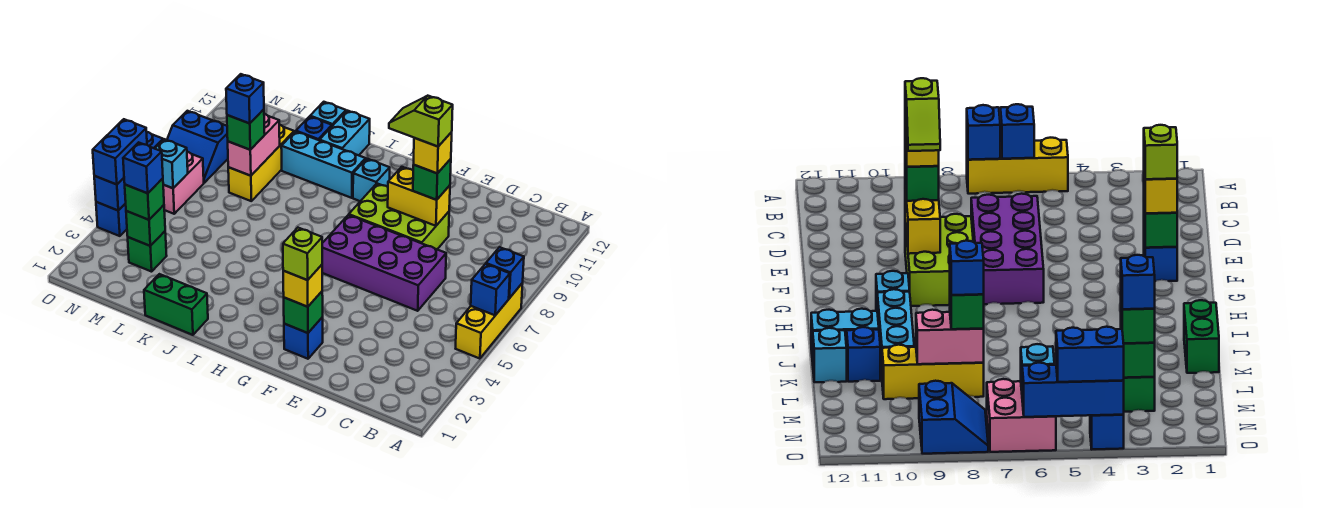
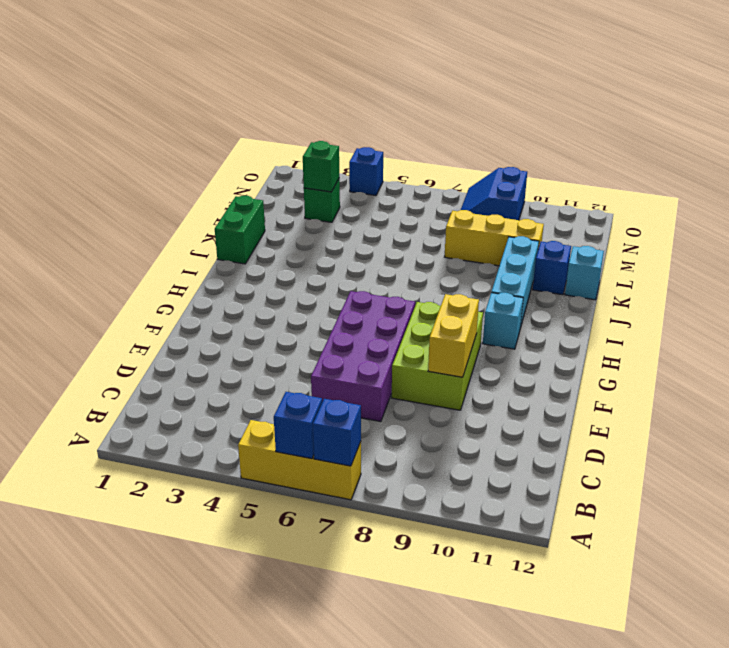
none -> blue 1x1 brick [284,317,323,359]
none -> cyan 1x2 brick [320,111,370,155]
none -> pink 2x2 brick [163,152,204,214]
none -> green 1x1 brick [284,292,323,333]

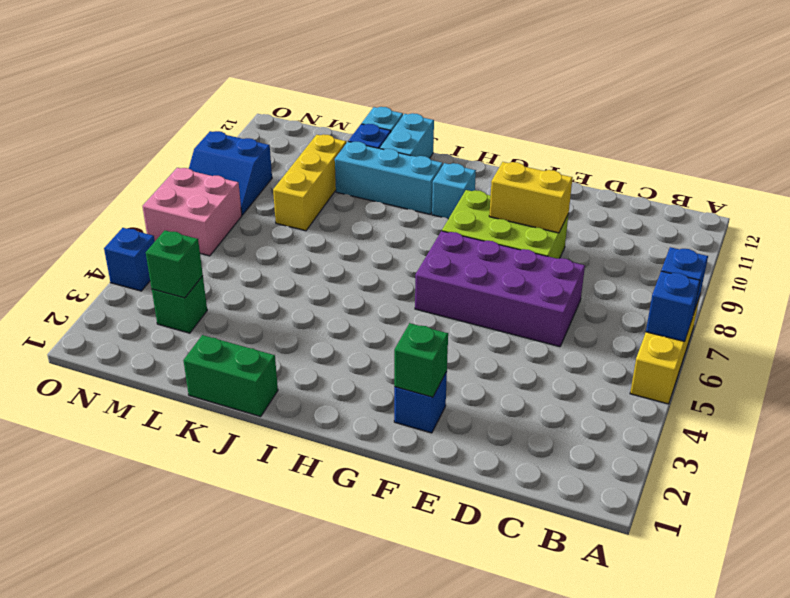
none -> pink 1x2 brick [228,114,280,176]
none -> cyan 1x1 brick [155,139,188,188]
none -> blue 1x3 brick [94,132,163,211]
none -> green 1x1 brick [413,159,451,200]

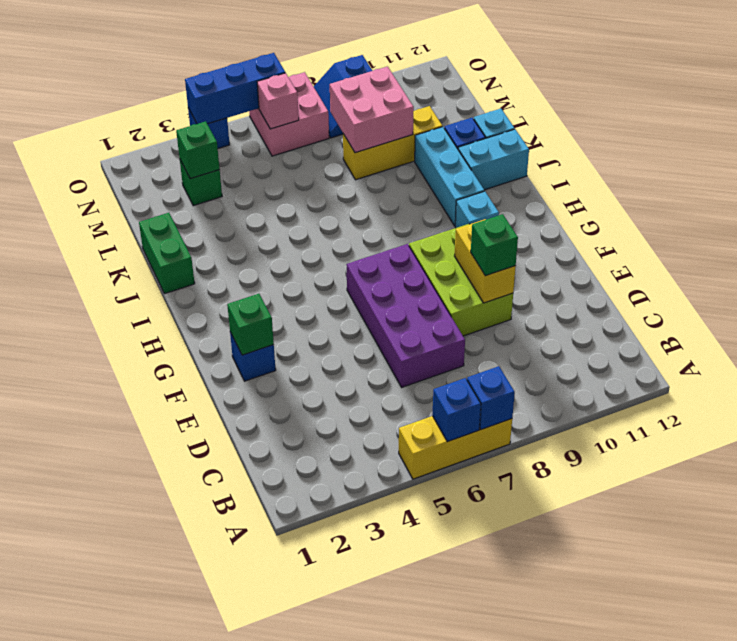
pink 2x2 brick [330,67,414,153] -> pink 1x2 brick [228,114,280,176]
pink 1x1 brick [257,73,299,129] -> cyan 1x1 brick [155,139,188,188]
none -> yellow 1x1 brick [283,265,322,307]
none -> green 1x1 brick [227,109,265,150]
none -> green 1x1 brick [125,178,164,220]
none -> blue 1x2 brick [93,119,147,185]

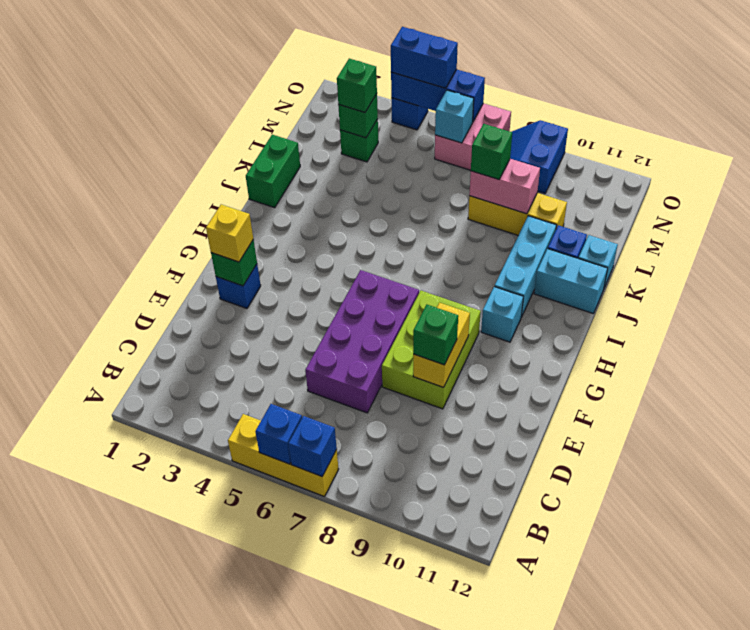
none -> yellow 1x1 brick [414,132,452,173]
none -> lime 1x1 brick [283,228,322,280]
none -> blue 1x1 brick [226,74,264,123]
none -> blue 1x1 brick [123,142,163,193]

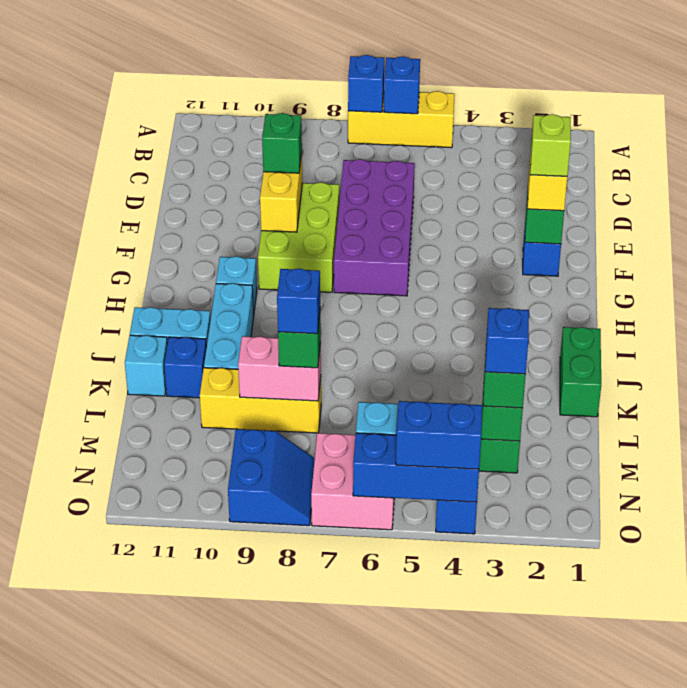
none -> yellow 1x1 brick [414,132,452,173]
none -> lime 1x2 slope [389,96,453,147]

